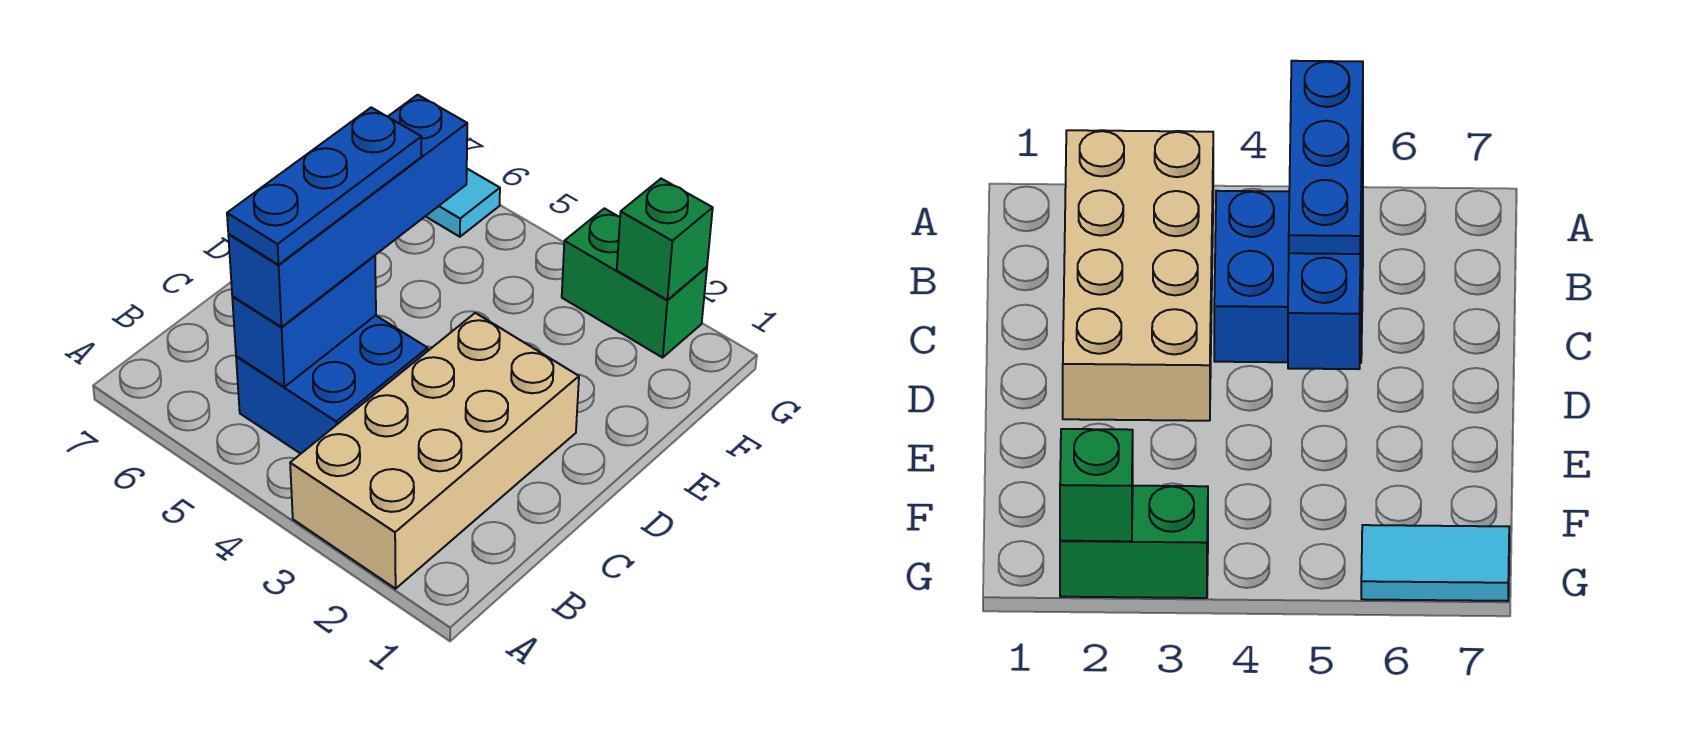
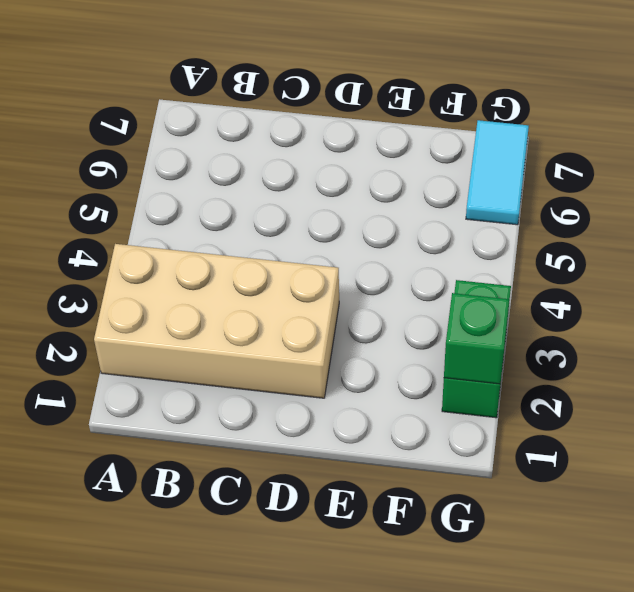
none -> blue 2x2 brick [236,315,428,454]
none -> blue 1x2 brick [232,256,376,387]

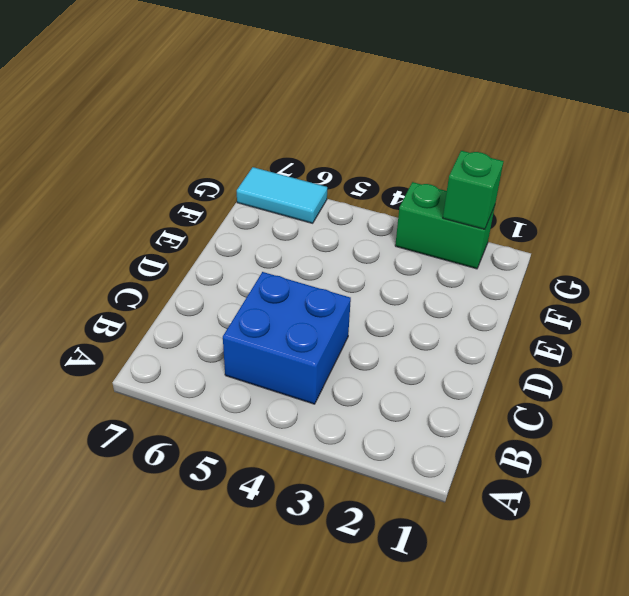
none -> tan 2x4 brick [290,313,579,589]
none -> blue 1x2 brick [232,256,376,387]

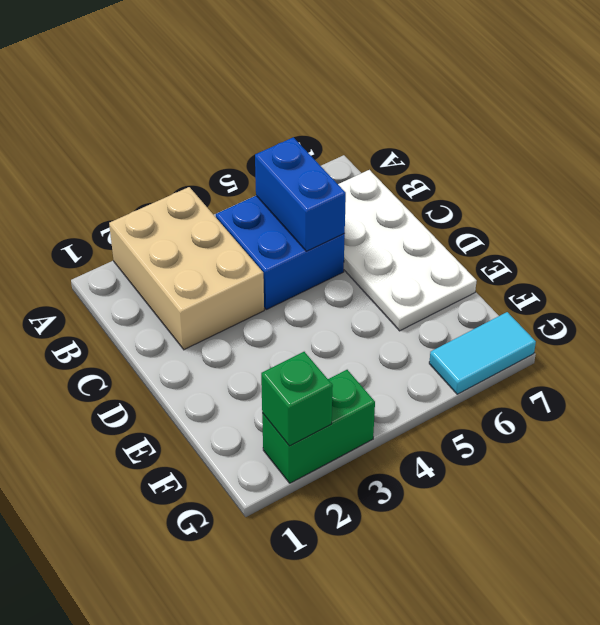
tan 2x3 brick [109,187,264,350] -> tan 2x4 brick [290,313,579,589]
white 2x4 plate [338,170,477,331] -> none
none -> blue 1x4 brick [228,95,467,327]
none -> blue 1x3 plate [227,107,421,265]

